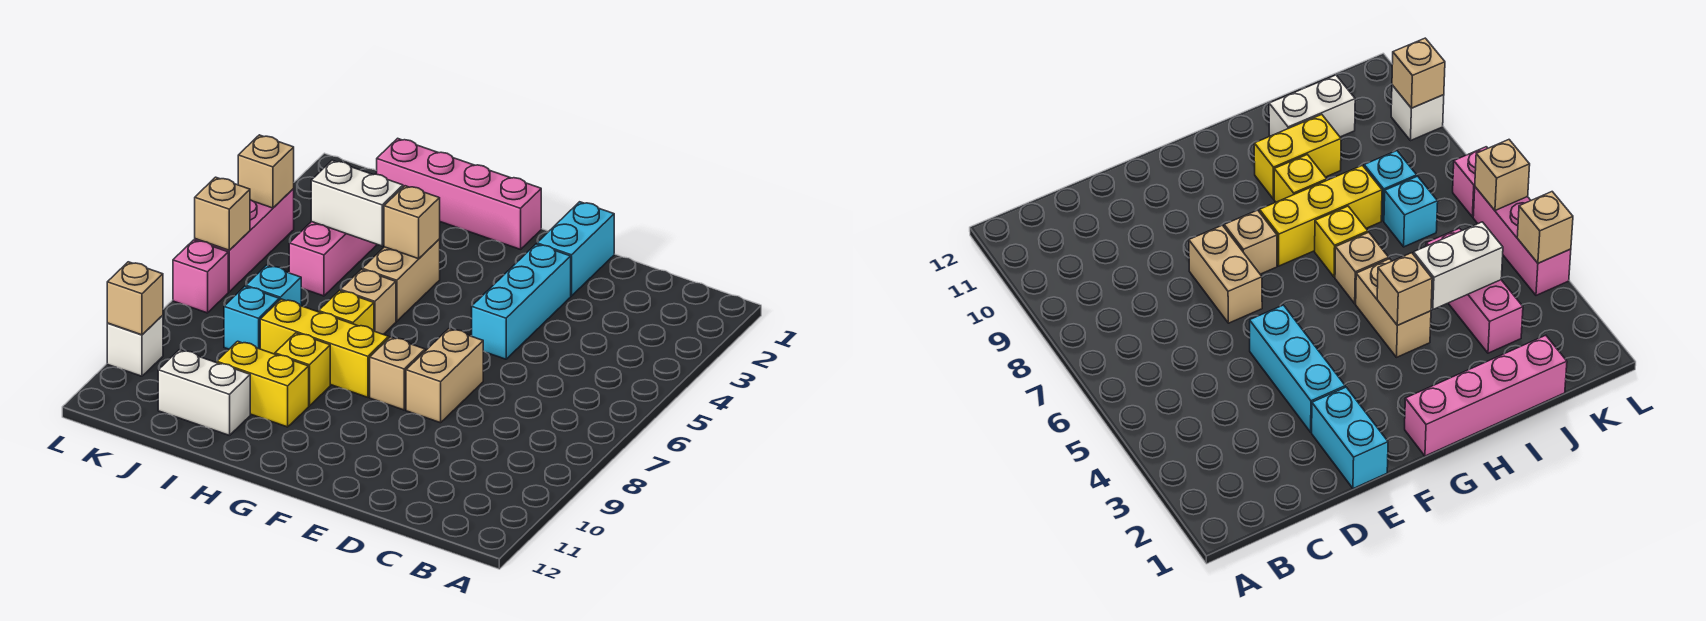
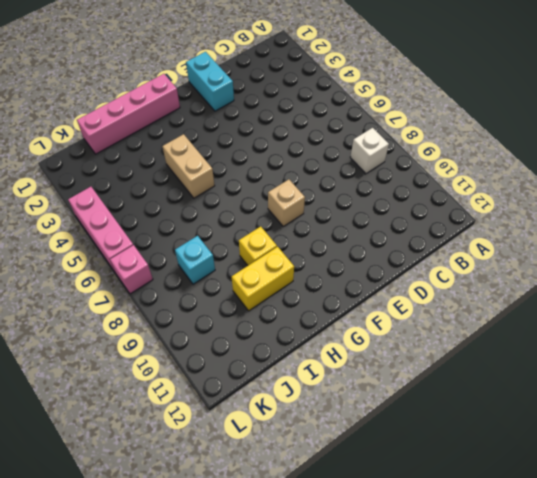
white 1x1 brick [350,128,389,174] -> white 1x1 brick moved to [107,315,163,376]
none -> cyan 1x3 brick [472,244,571,359]
none -> tan 1x2 brick [406,329,483,423]
none -> yellow 1x3 brick [260,299,389,397]

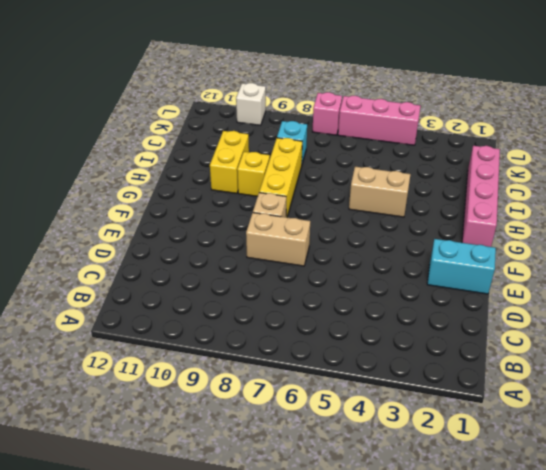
none -> cyan 1x3 brick [472,244,571,359]
none -> tan 1x1 brick [340,269,396,334]
none -> yellow 1x1 brick [319,291,374,331]

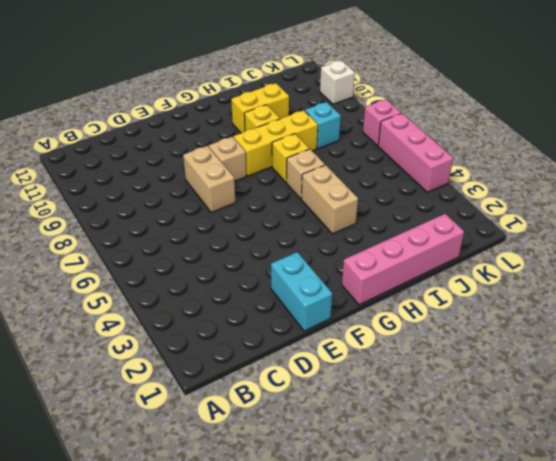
none -> cyan 1x3 brick [472,244,571,359]
none -> white 1x2 brick [158,350,250,436]
none -> pink 1x3 brick [289,222,377,296]

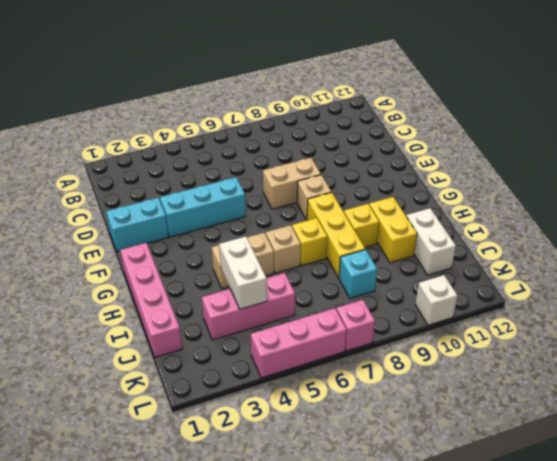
none -> cyan 1x1 brick [246,265,301,306]
none -> tan 1x1 brick [384,186,440,259]
none -> tan 1x1 brick [238,135,294,208]

